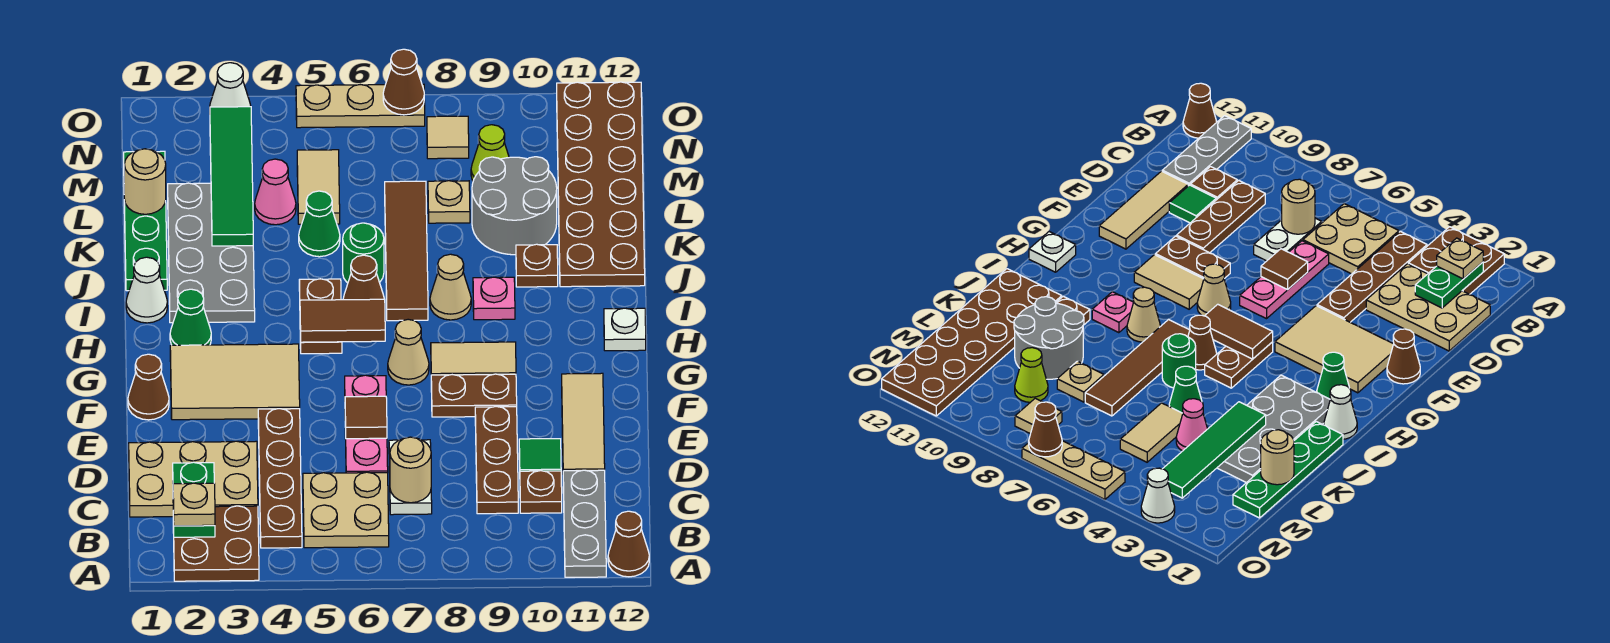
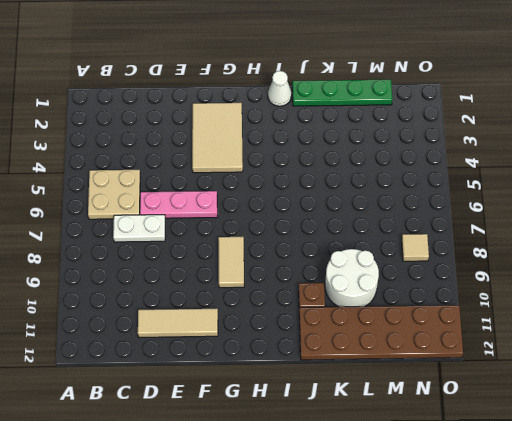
white 2x2 round brick [325,249,379,307] -> grey 2x2 round brick [472,157,557,255]
none -> brown 2x2 plate [173,506,259,581]
none -> grey 1x3 plate [563,470,606,577]
none -> brown 1x1 cone [608,511,649,577]
none -> brown 1x4 plate [258,409,302,548]

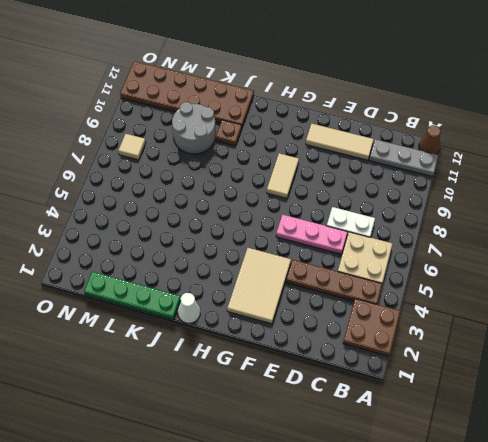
none -> tan 2x3 plate [129,441,258,517]
none -> brown 1x3 plate [475,406,518,514]
none -> brown 1x1 plate [520,471,562,513]
none -> green 1x1 tile [519,439,561,471]

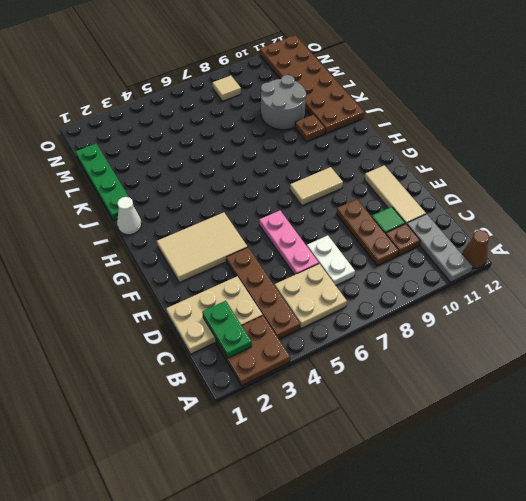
none -> brown 1x1 cone [128,354,169,420]
none -> brown 1x2 plate [431,374,517,417]
none -> tan 1x1 cone [388,319,429,385]
none -> green 1x1 cone [170,289,211,345]

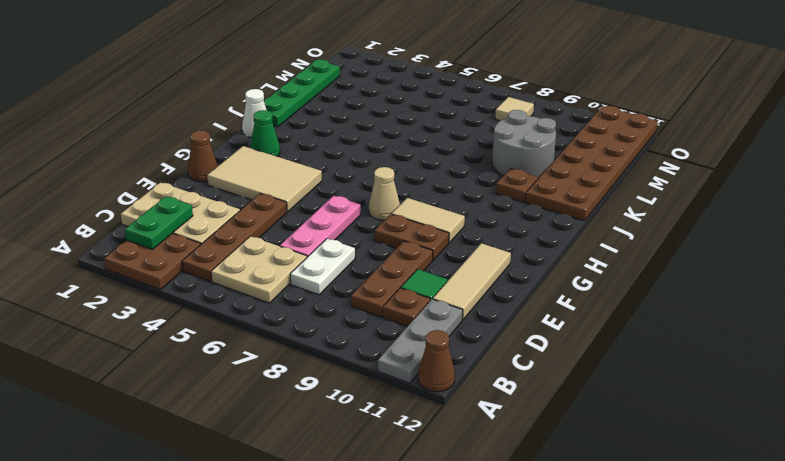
none -> brown 1x2 plate [299,279,342,354]
none -> white 1x1 plate [604,308,646,351]
none -> grey 2x4 plate [168,183,255,323]
none -> brown 1x1 cone [343,255,384,300]

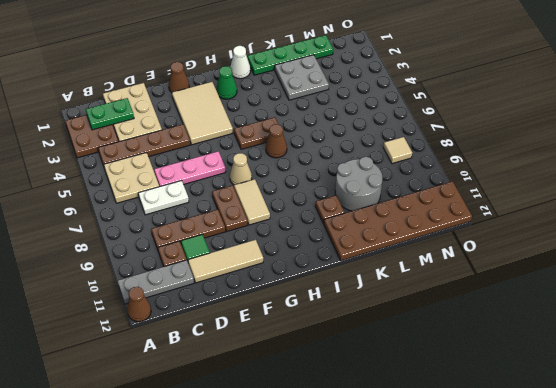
grey 2x2 plate [275,55,329,100] -> grey 2x4 plate [168,183,255,323]
none -> white 1x1 plate [604,308,646,351]
none -> brown 1x4 tile [385,181,428,321]
none -> tan 1x1 cone [430,254,471,320]
none -> pink 1x1 plate [473,277,515,320]

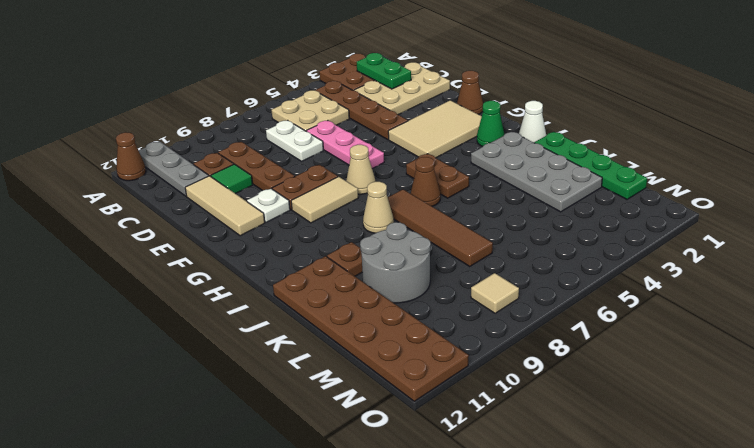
white 1x1 plate [247,189,290,222] -> white 1x1 plate moved to [604,308,646,351]
none -> pink 1x1 plate [473,277,515,320]
none -> green 1x1 round brick [343,223,384,283]
none -> green 1x1 cone [299,191,340,257]
none -> pink 1x1 cone [255,159,296,225]

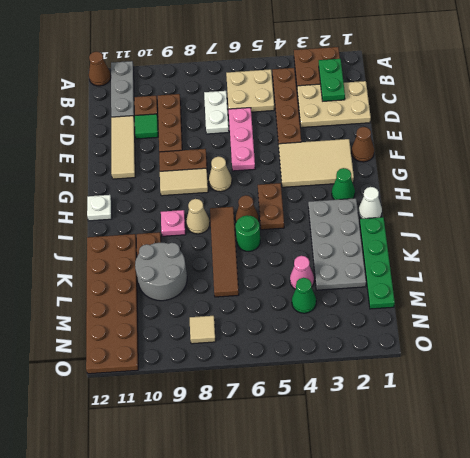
green 1x1 cone [292,278,316,313] -> green 1x1 cone moved to [299,191,340,257]
none -> tan 1x2 tile [297,150,340,224]
none -> tan 1x1 plate [428,181,470,223]
none -> lime 1x1 cone [471,125,509,181]
none -> white 1x1 cone [210,63,251,107]

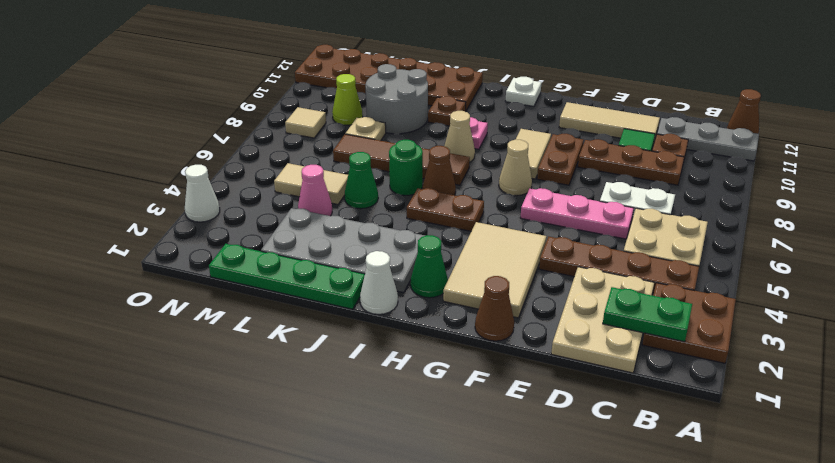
none -> tan 1x3 plate [296,84,425,128]
none -> tan 1x1 round brick [390,437,431,503]
none -> brown 1x1 tile [345,396,387,439]
none -> brown 1x2 tile [300,299,385,342]

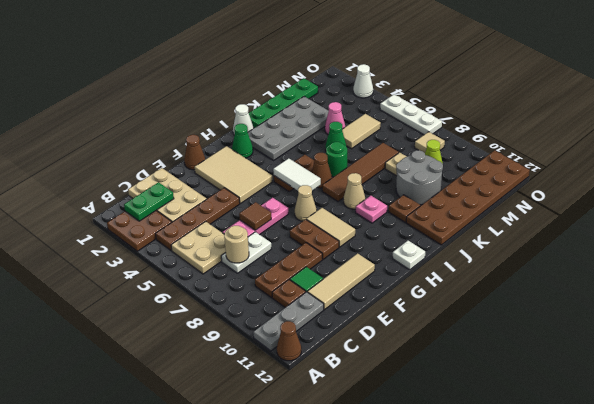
white 1x2 tile [273,158,321,191] -> brown 1x2 tile [300,299,385,342]
white 1x3 plate [380,94,442,135] -> tan 1x3 plate [296,84,425,128]
none -> green 1x4 tile [210,107,253,246]
none -> tan 1x1 round brick [124,149,166,214]
none -> brown 1x1 cone [383,49,424,115]
none -> tan 1x1 plate [173,483,215,526]

